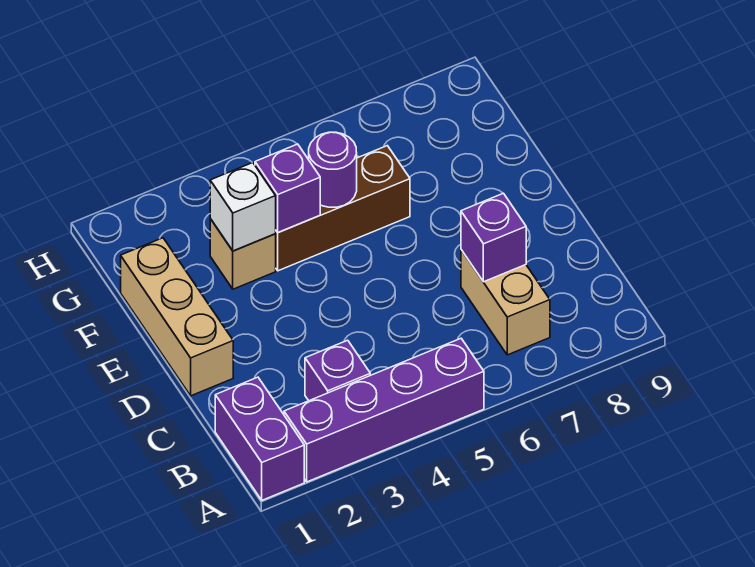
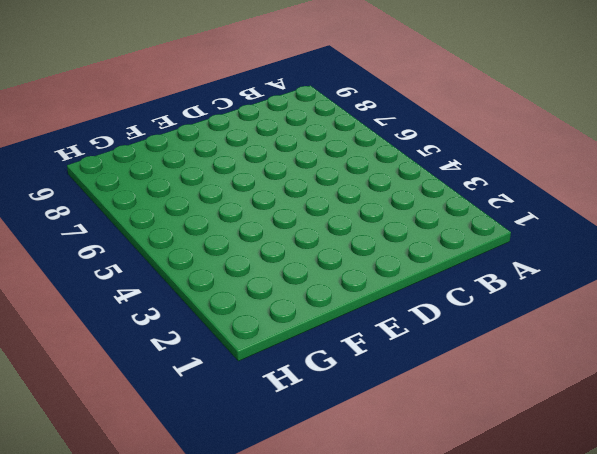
none -> purple 1x2 brick [215,377,304,500]
none -> purple 1x4 brick [284,339,484,482]

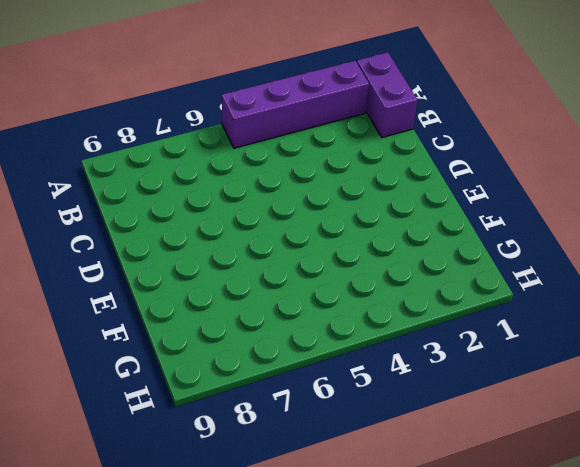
none -> purple 1x1 brick [305,340,370,401]
none -> tan 1x2 brick [461,250,550,355]

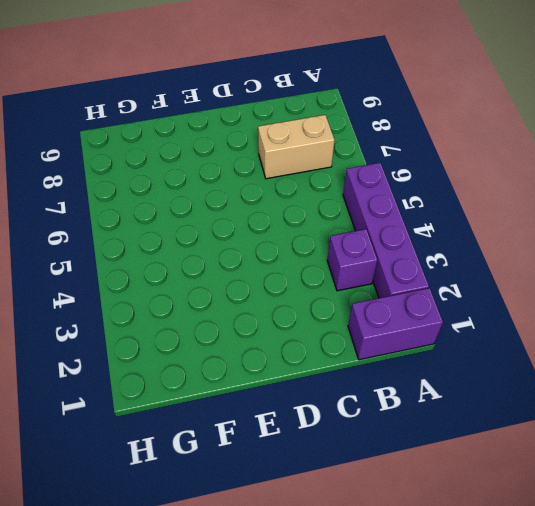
none -> tan 1x3 brick [121,238,233,396]
none -> tan 1x1 brick [210,219,276,289]

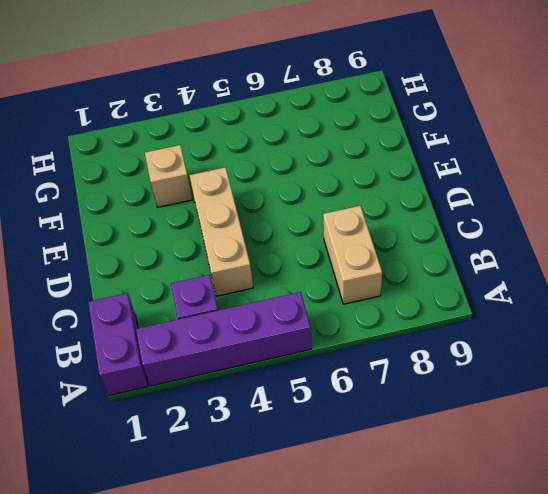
tan 1x3 brick [190,167,254,296] -> tan 1x3 brick moved to [121,238,233,396]
none -> brown 1x3 brick [276,146,410,271]
none -> purple 1x1 brick [461,193,526,282]

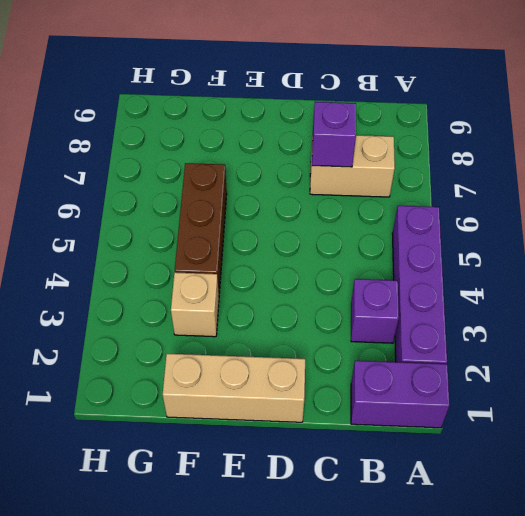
none -> white 1x1 brick [210,163,276,251]
none -> purple 1x1 brick [255,144,320,232]

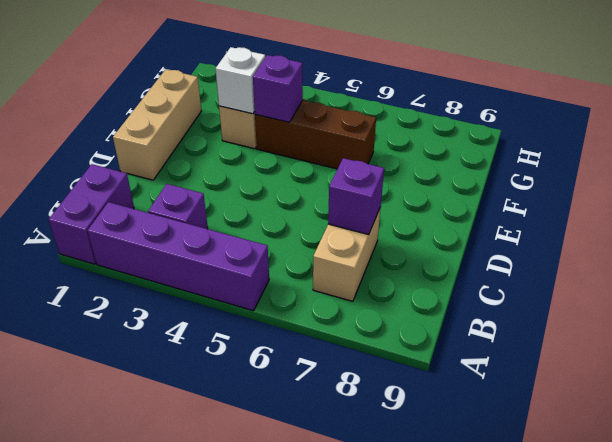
none -> purple 1x1 round brick [309,132,357,207]

